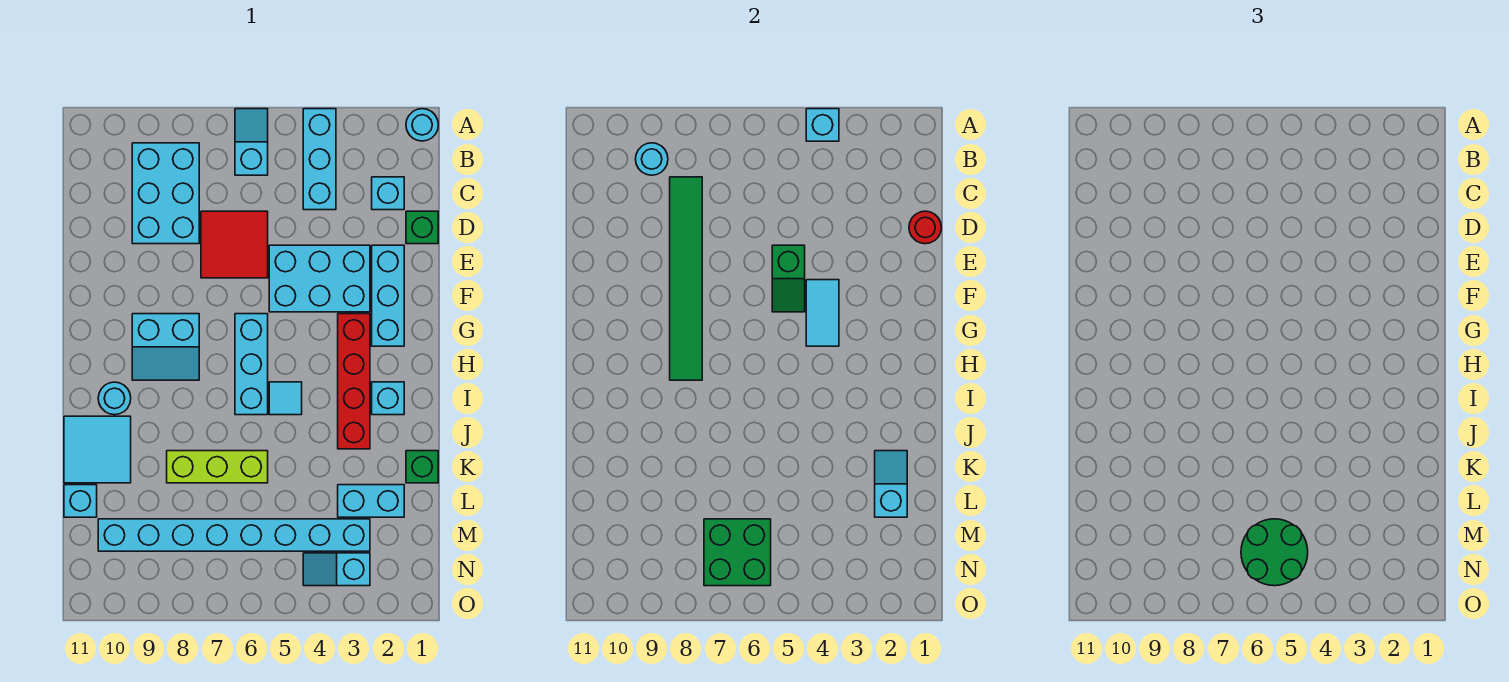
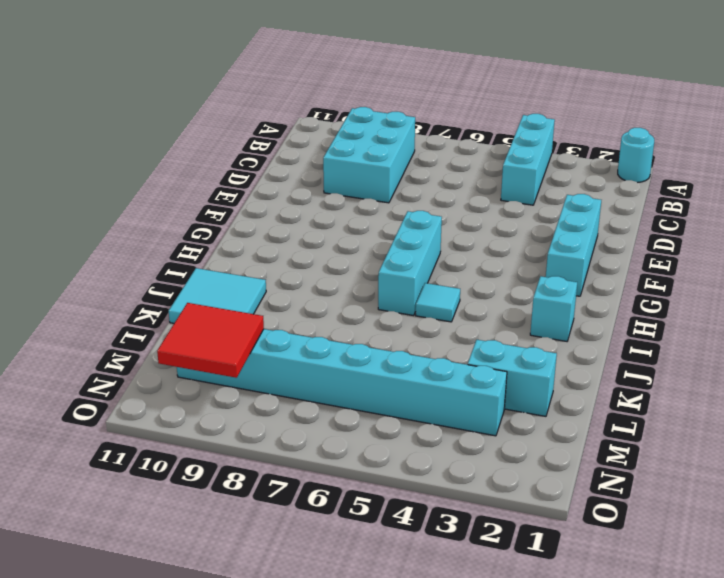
red 2x2 tile [157,303,264,378] -> red 2x2 tile moved to [201,211,268,278]
none -> cyan 1x2 slope [235,109,268,175]
none -> cyan 1x1 brick [372,177,404,210]
none -> green 1x1 brick [406,211,438,244]
none -> cyan 2x3 brick [269,245,370,312]

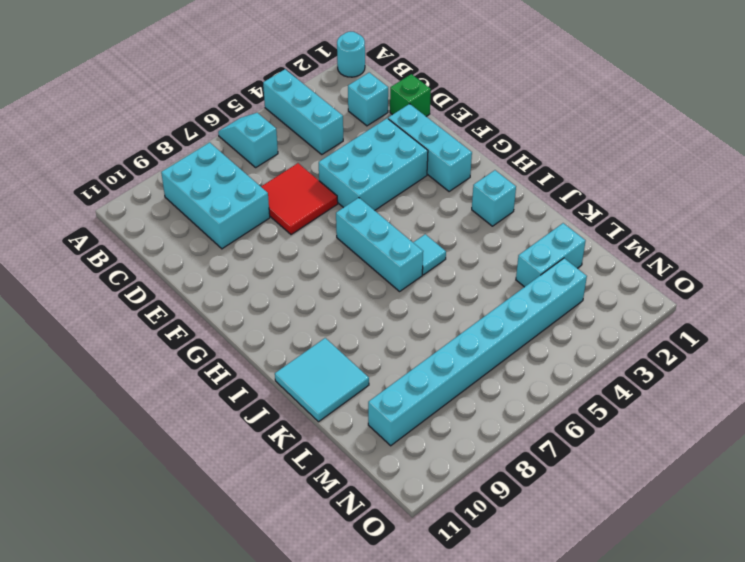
none -> red 1x4 brick [338,314,370,449]
none -> cyan 2x2 slope [132,314,199,380]
none -> cyan 1x1 round brick [98,382,131,415]
none -> green 1x1 brick [406,451,438,483]

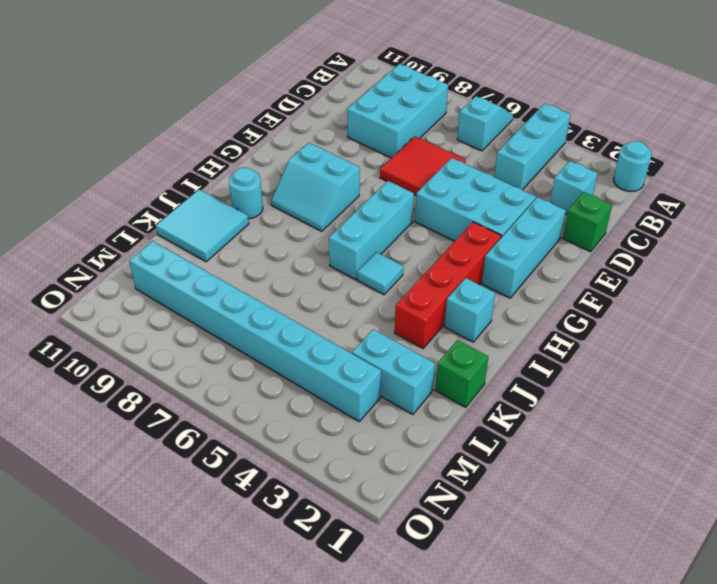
none -> lime 1x3 brick [167,451,268,483]
none -> cyan 1x1 brick [64,485,97,517]
none -> cyan 1x2 slope [303,553,370,586]
none -> cyan 1x1 brick [806,109,839,141]

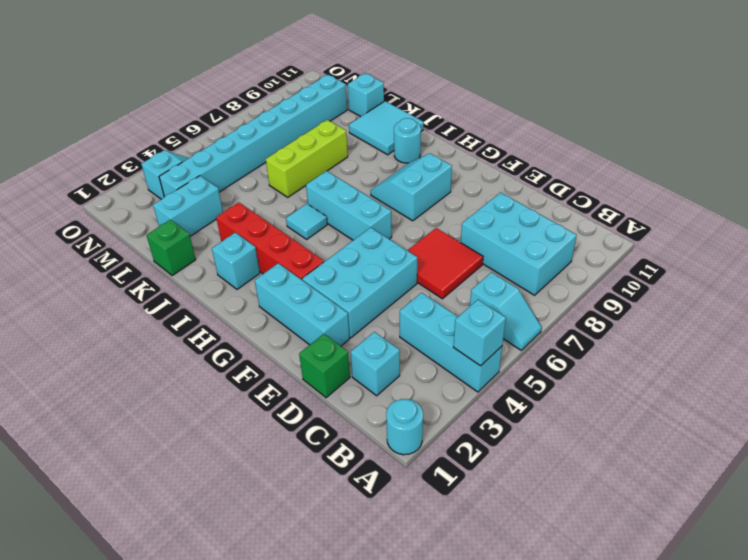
none -> cyan 1x1 round brick [636,143,668,175]
none -> green 1x6 tile [670,177,702,380]
none -> red 1x1 round brick [909,211,941,244]
none -> green 1x2 slope [772,245,805,312]

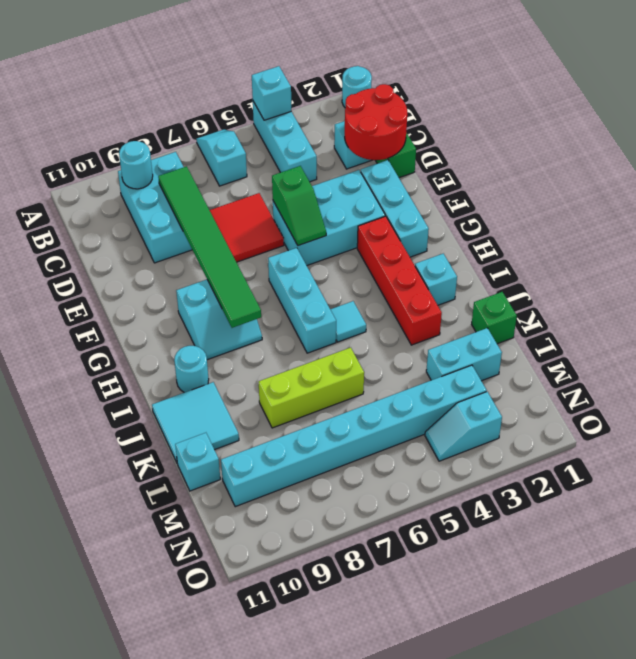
red 2x2 round brick [345,84,407,160] -> red 1x1 round brick [909,211,941,244]
none -> cyan 1x2 tile [806,280,839,346]
none -> cyan 1x2 slope [875,451,907,517]
none -> green 2x2 brick [704,519,771,586]
none -> green 2x2 round brick [1241,519,1308,586]

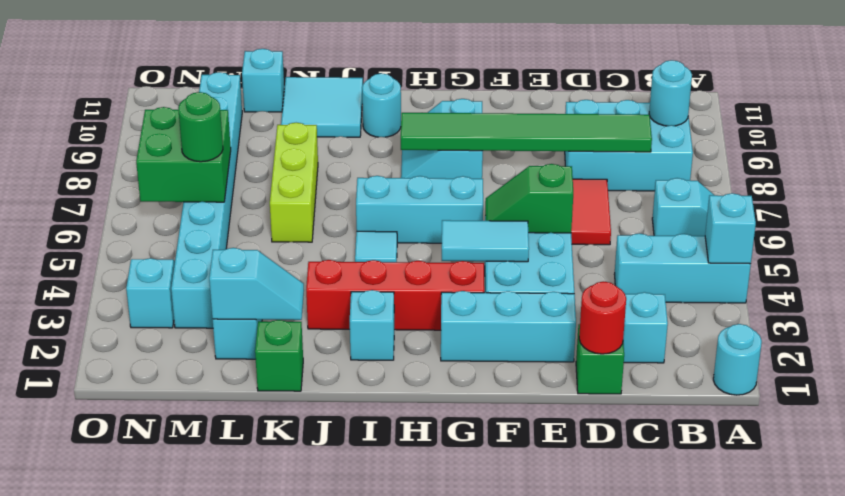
green 1x1 round brick [178,92,223,162] -> green 2x2 round brick [1241,519,1308,586]

